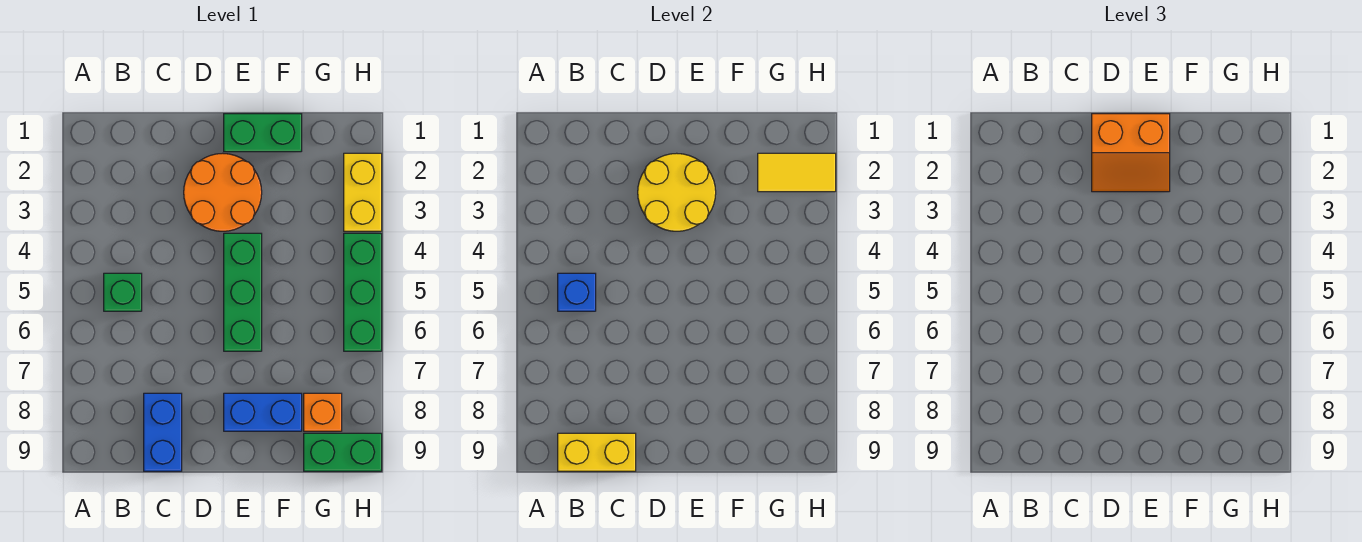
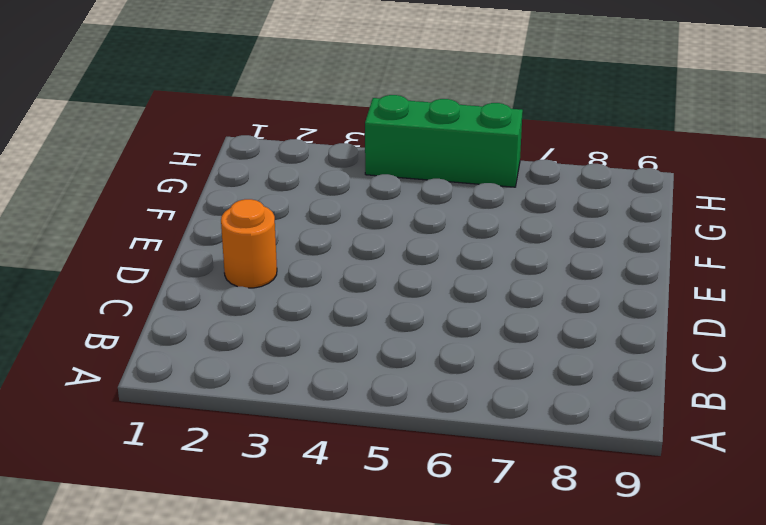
orange 1x1 round brick [221,199,277,288] -> orange 2x2 round brick [184,153,262,231]
none -> green 1x1 brick [104,273,142,311]
none -> blue 1x2 brick [144,393,182,471]
none -> green 1x2 brick [224,114,302,152]

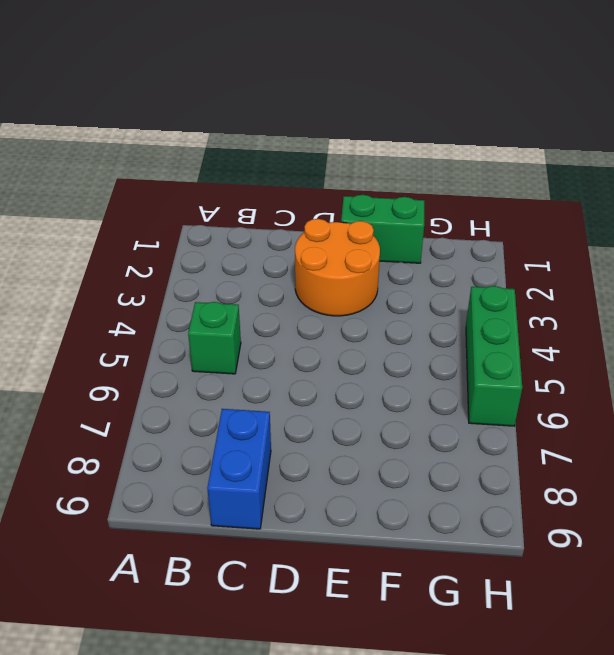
none -> green 1x3 brick [224,233,262,351]
none -> blue 1x2 brick [224,393,302,431]
none -> orange 1x1 brick [304,393,342,431]

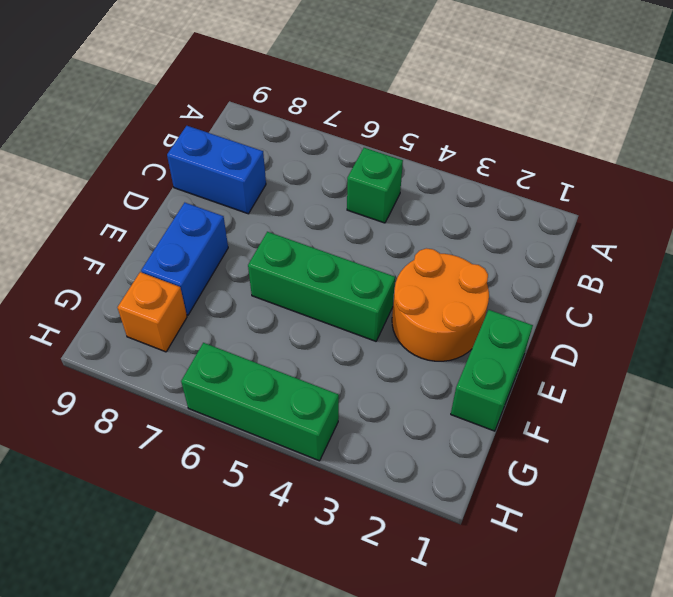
none -> green 1x2 brick [304,433,382,471]
none -> yellow 1x2 brick [344,153,382,231]
none -> blue 1x1 brick [558,273,596,311]

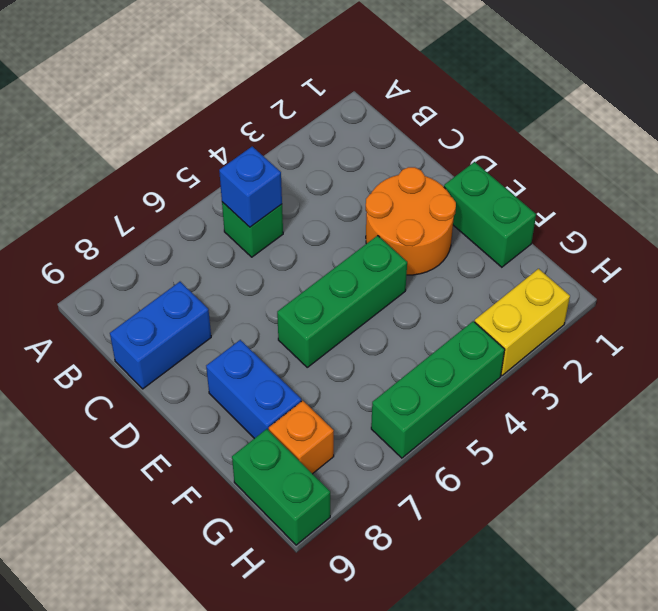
none -> yellow 1x2 brick [558,433,636,471]
none -> yellow 2x2 round brick [638,153,716,231]
none -> yellow 1x2 tile [758,153,836,192]

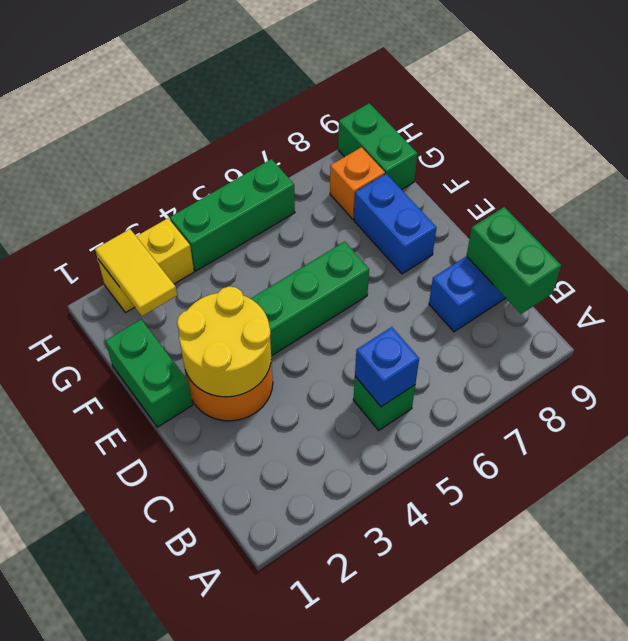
green 1x2 brick [467,207,561,314] -> yellow 1x2 brick [558,433,636,471]
none -> orange 2x2 slope [1092,114,1170,192]

